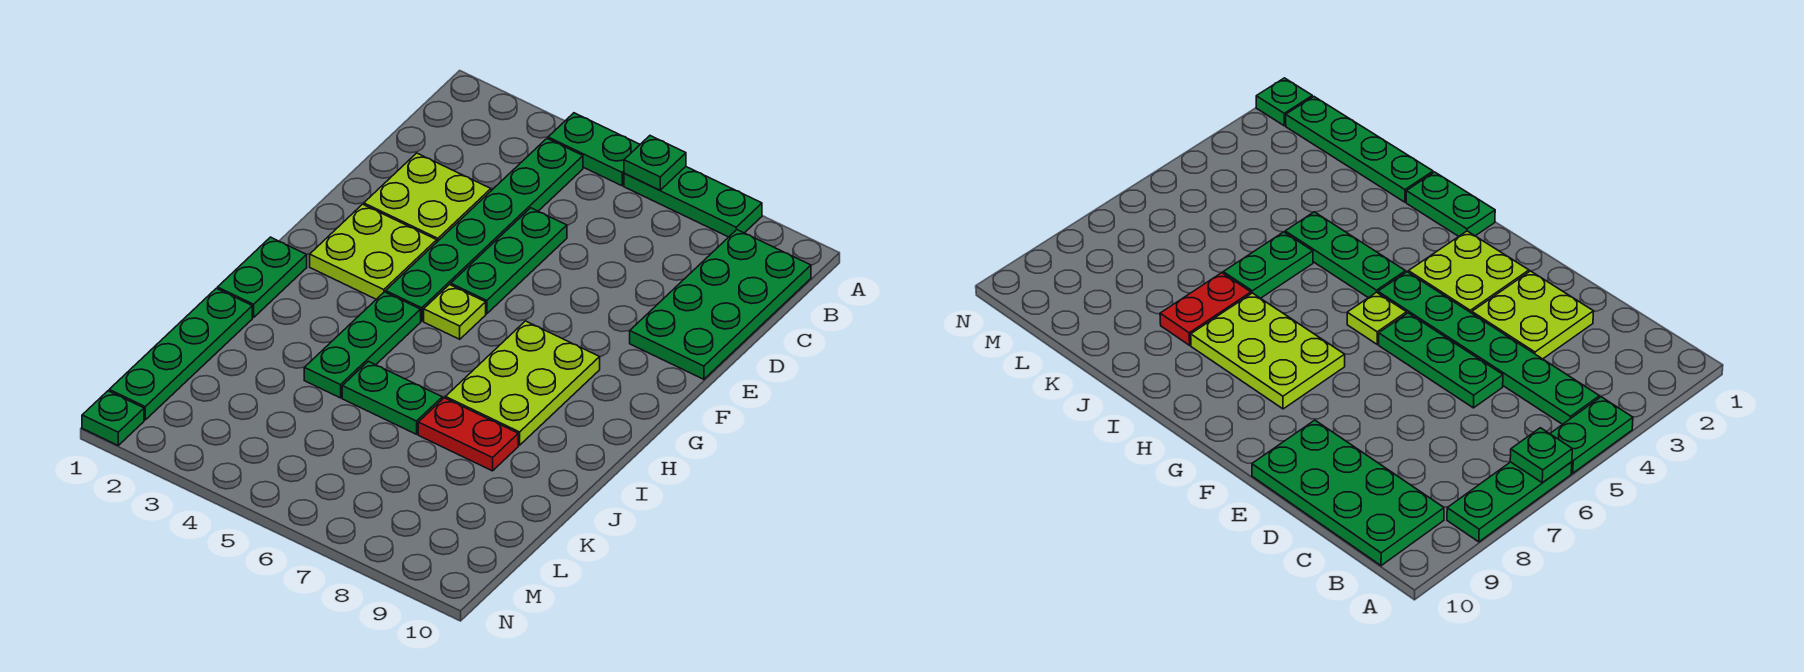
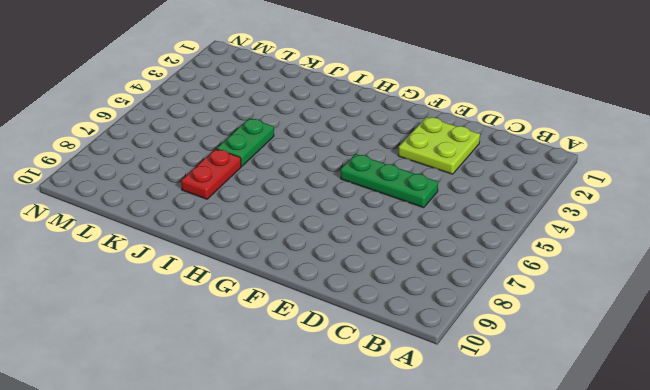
none -> green 1x2 plate [548,113,640,186]
none -> green 1x3 plate [624,167,762,237]
none -> green 1x6 plate [386,139,583,321]

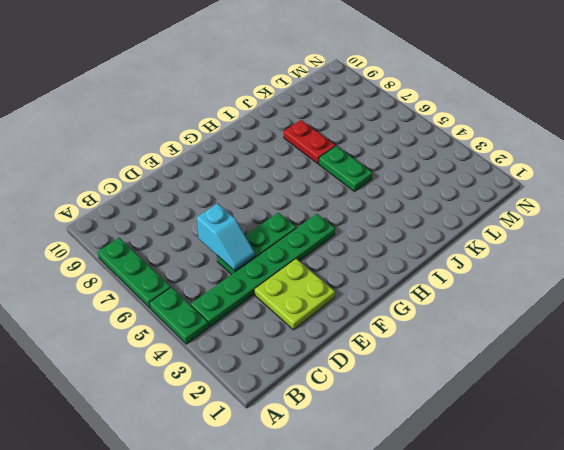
cyan 1x2 slope [197,204,255,271] -> none
none -> green 2x4 plate [630,230,811,379]
none -> lime 2x2 plate [310,204,437,299]
none -> lime 1x1 plate [424,285,486,339]

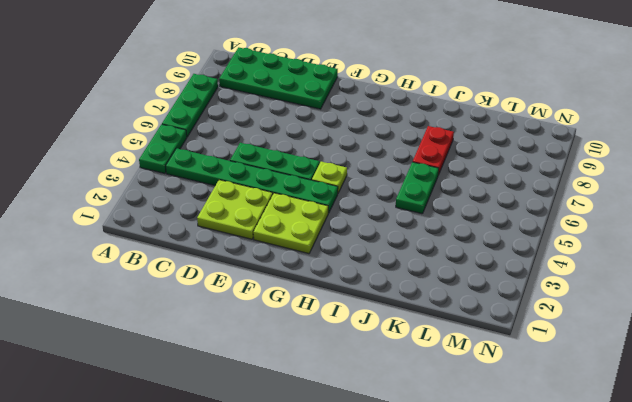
none -> lime 2x3 plate [445,321,600,445]
none -> green 1x2 plate [218,237,307,318]
none -> green 1x3 plate [304,292,421,398]

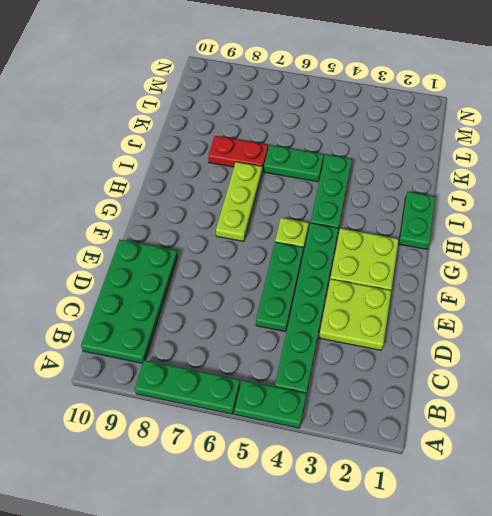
lime 1x3 plate [216,162,262,241] -> lime 2x3 plate [445,321,600,445]
none -> green 1x4 plate [109,288,252,420]
none -> green 1x1 plate [82,391,144,445]
none -> green 1x1 plate [624,136,686,190]

